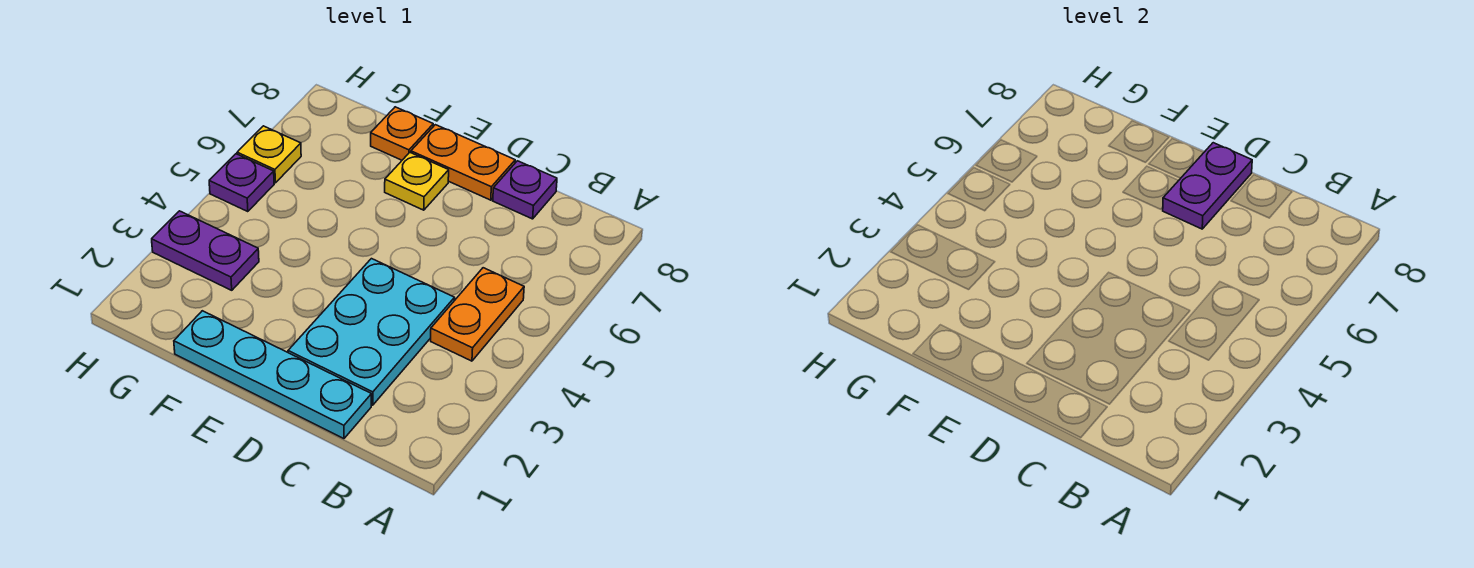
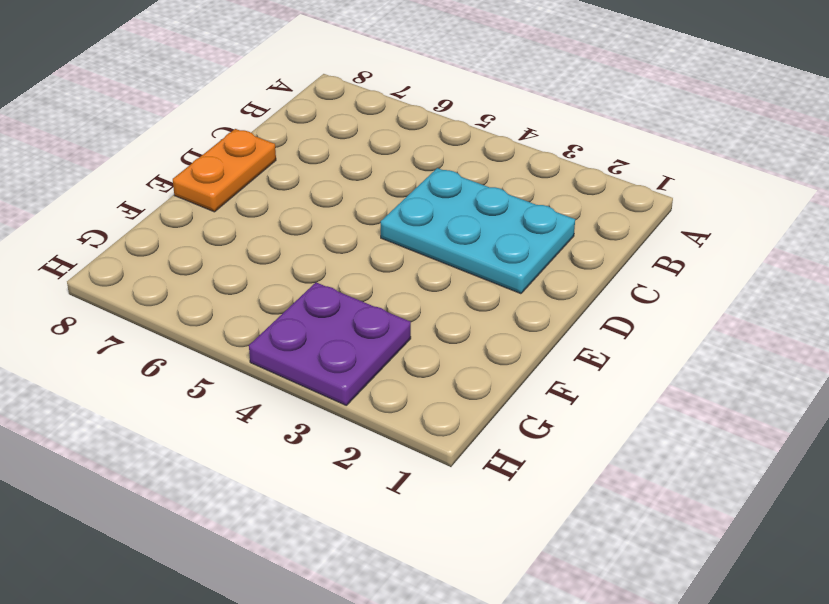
purple 2x2 plate [249,282,411,405] -> purple 1x2 plate [152,211,259,290]
none -> orange 1x2 plate [431,268,524,361]
none -> cyan 1x4 plate [174,311,371,439]

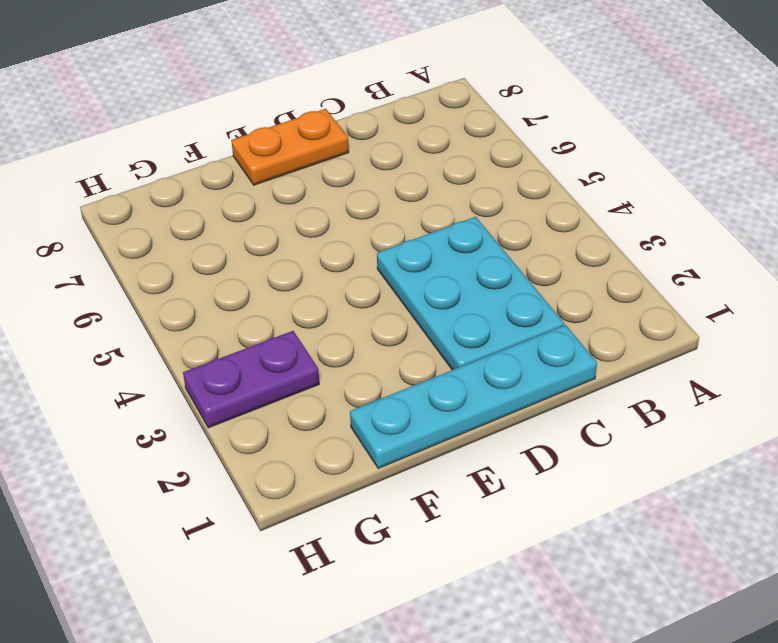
none -> orange 1x2 plate [431,268,524,361]
none -> purple 1x1 plate [493,161,557,219]

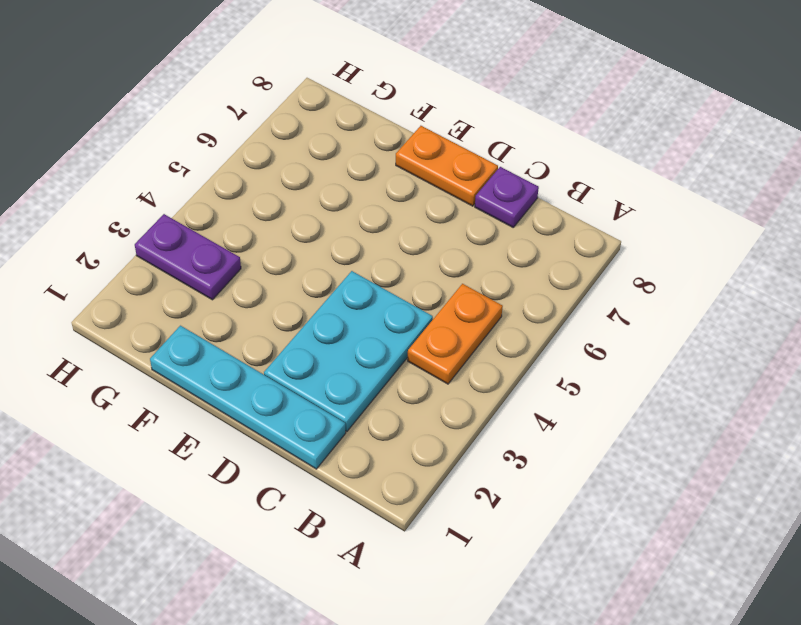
none -> yellow 1x1 plate [385,152,449,210]
none -> orange 1x1 plate [371,107,433,160]

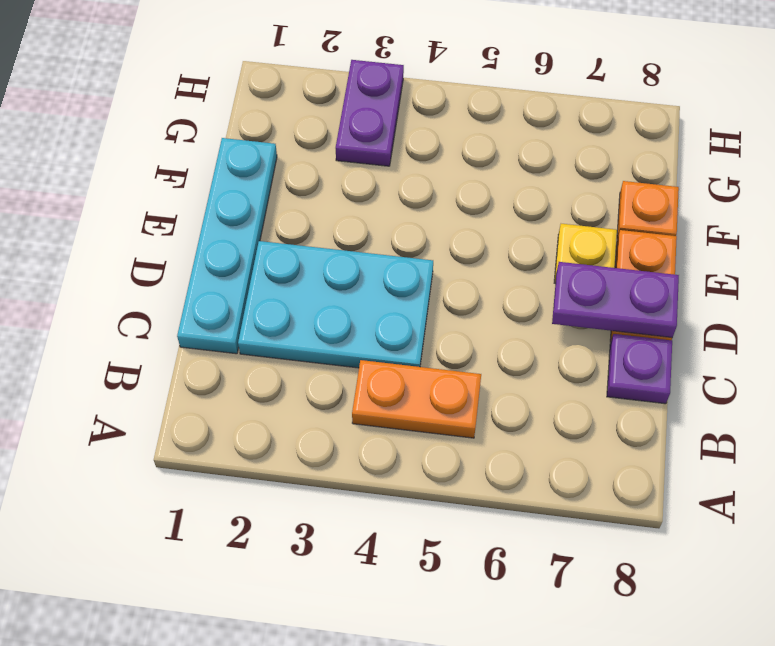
none -> purple 1x1 plate [209,154,274,212]
none -> yellow 1x1 plate [237,126,301,183]

